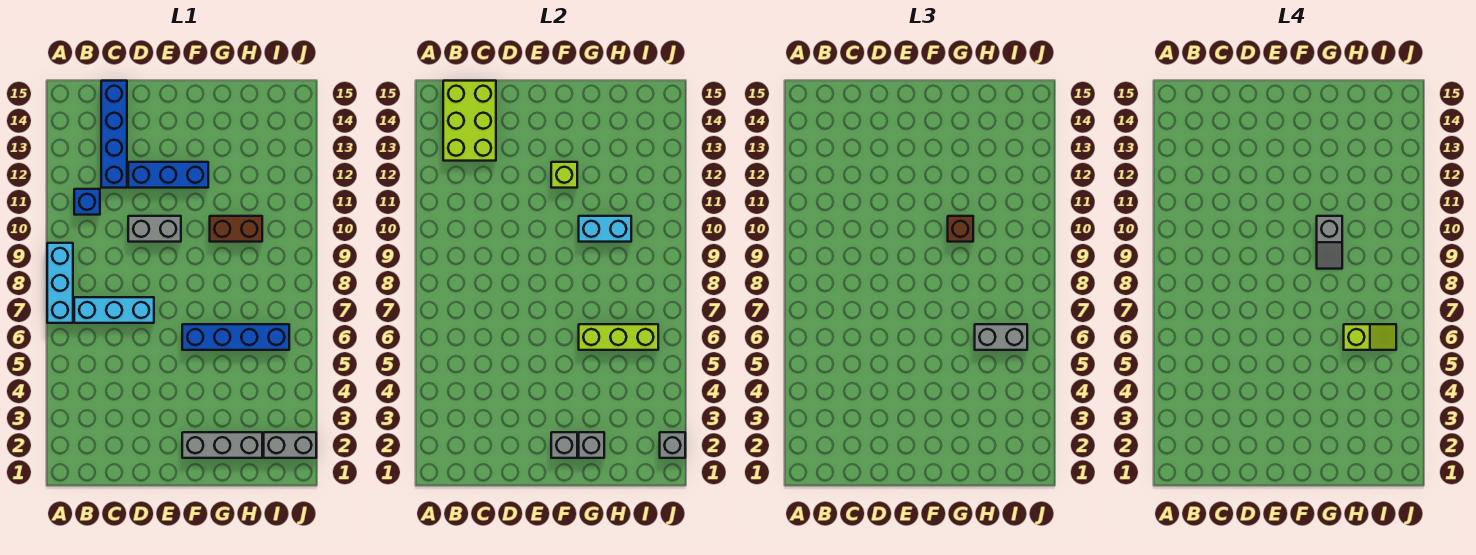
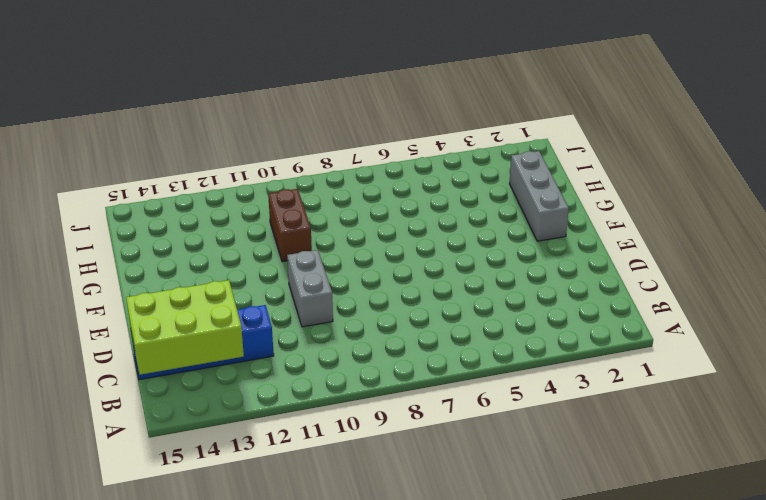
none -> cyan 1x3 brick [47,243,73,323]
none -> cyan 1x3 brick [74,297,154,323]
none -> blue 1x1 brick [74,189,100,215]

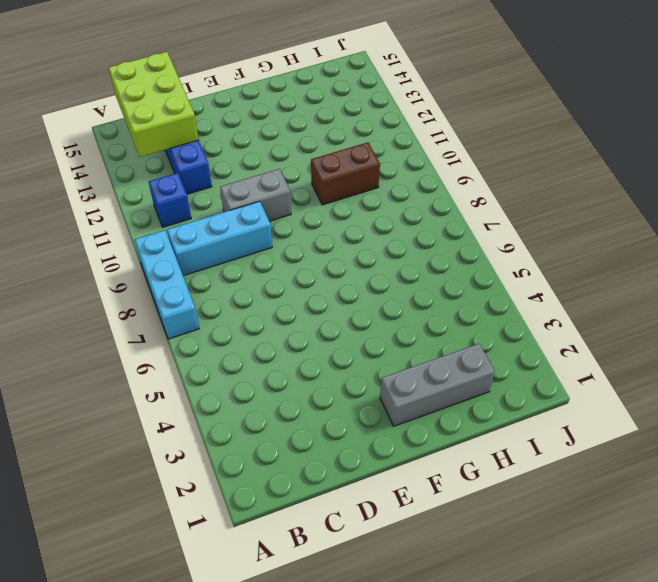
cyan 1x3 brick [167,201,272,276] -> cyan 1x3 brick moved to [74,297,154,323]
none -> blue 1x3 brick [128,162,208,188]
none -> blue 1x4 brick [182,324,289,350]
none -> grey 1x2 brick [264,432,316,458]

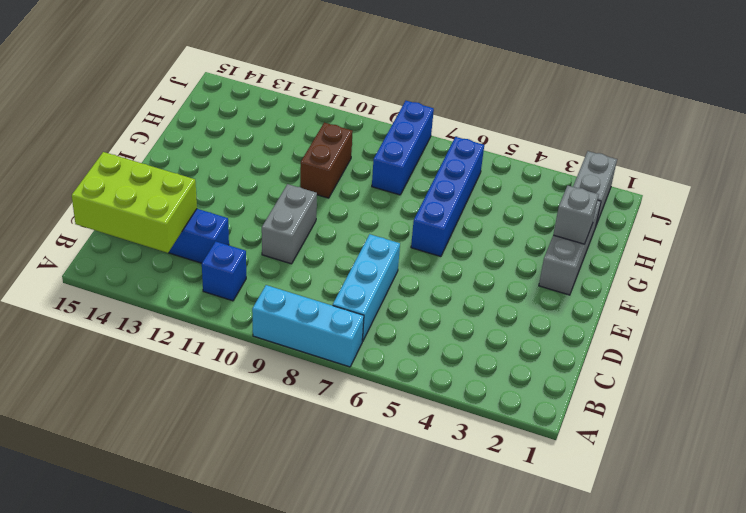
blue 1x3 brick [372,101,434,195] -> blue 1x3 brick moved to [128,162,208,188]
none -> grey 1x1 brick [551,432,577,458]
none -> lime 1x1 brick [551,162,577,188]
none -> lime 1x3 brick [579,324,658,350]

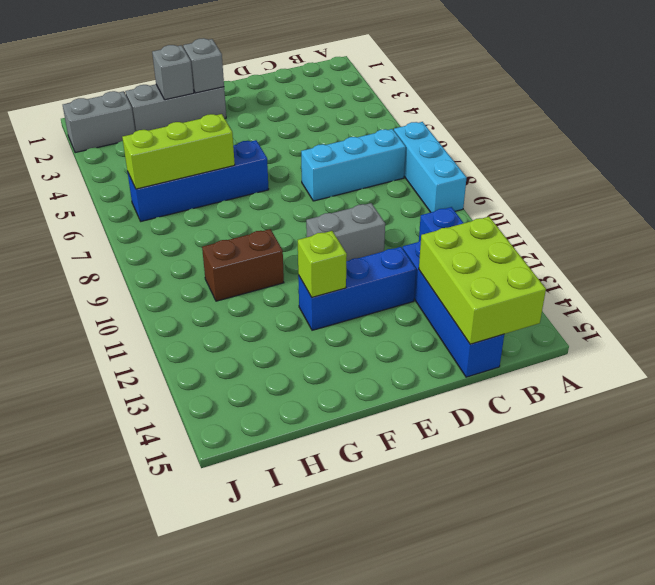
none -> cyan 1x2 brick [579,216,631,242]
none -> grey 1x1 brick [660,432,685,458]
none -> brown 1x1 brick [948,216,973,242]

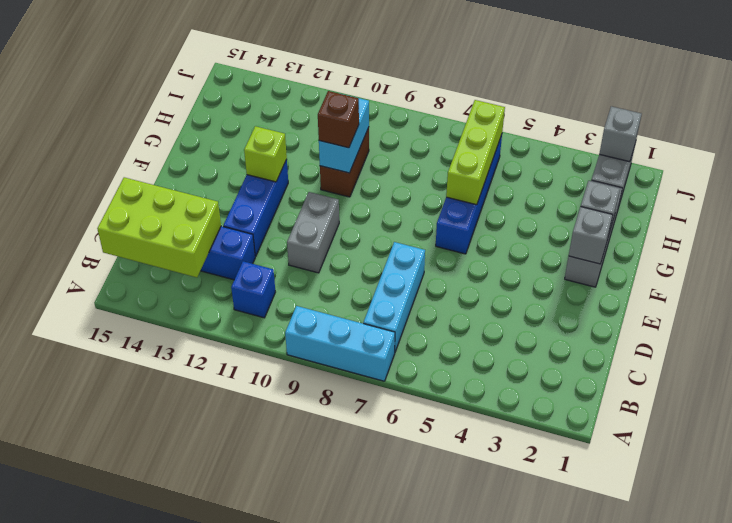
none -> grey 1x2 brick [975,324,1027,350]
none -> grey 1x2 slope [1317,216,1342,269]
none -> lime 1x2 slope [1344,324,1396,350]

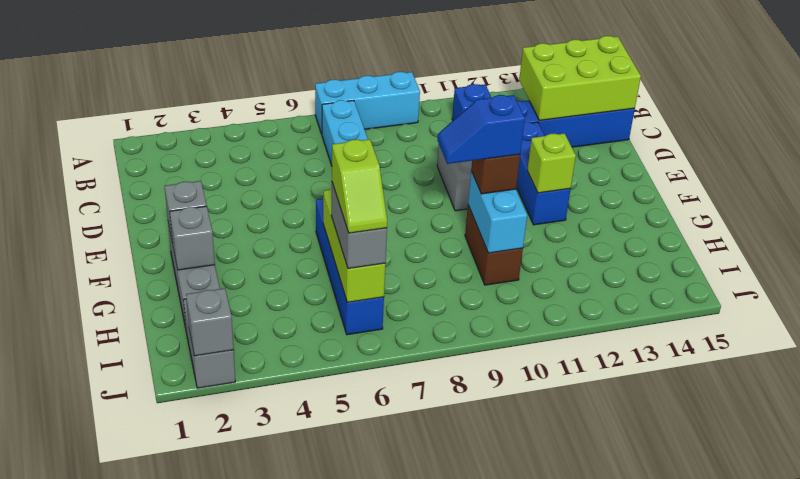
blue 1x2 slope [437,95,525,164] -> grey 1x2 slope [1317,216,1342,269]

